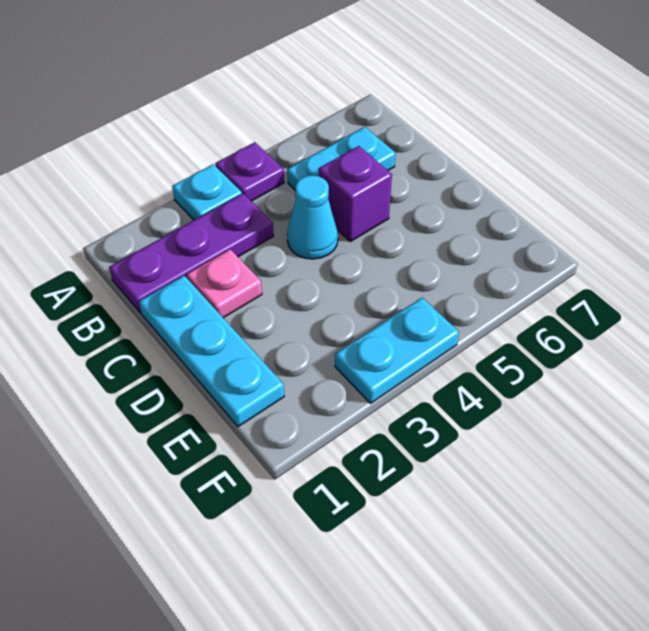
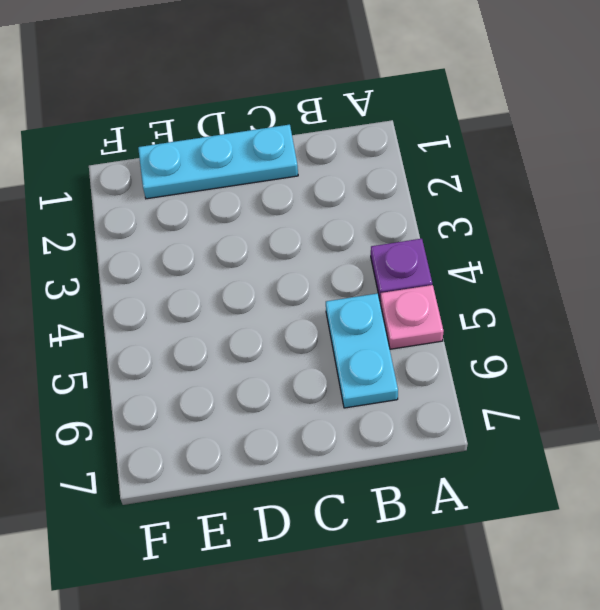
pink 1x1 plate [380,285,444,349] -> pink 1x1 plate moved to [187,249,262,318]
none -> cyan 1x1 plate [172,164,242,220]
none -> purple 1x3 plate [109,194,274,313]

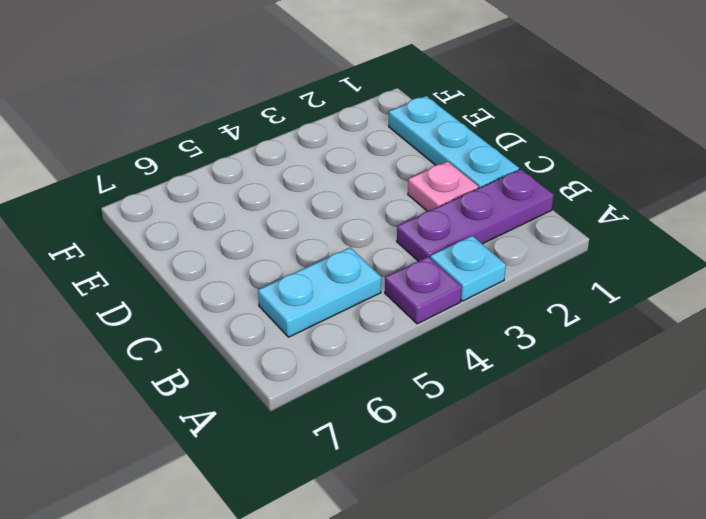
none -> cyan 1x1 cone [287,175,338,259]
none -> purple 1x1 brick [319,146,392,241]

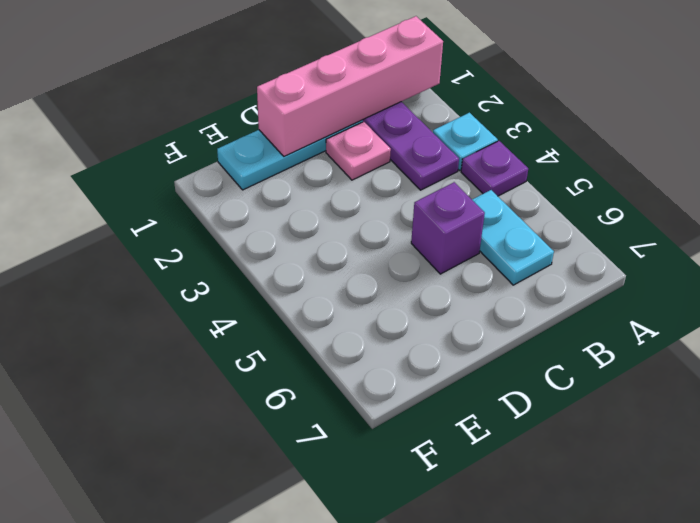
pink 1x4 brick [257,16,443,156] -> none
none -> cyan 1x1 cone [287,175,338,259]
none -> cyan 1x2 plate [335,298,459,403]

